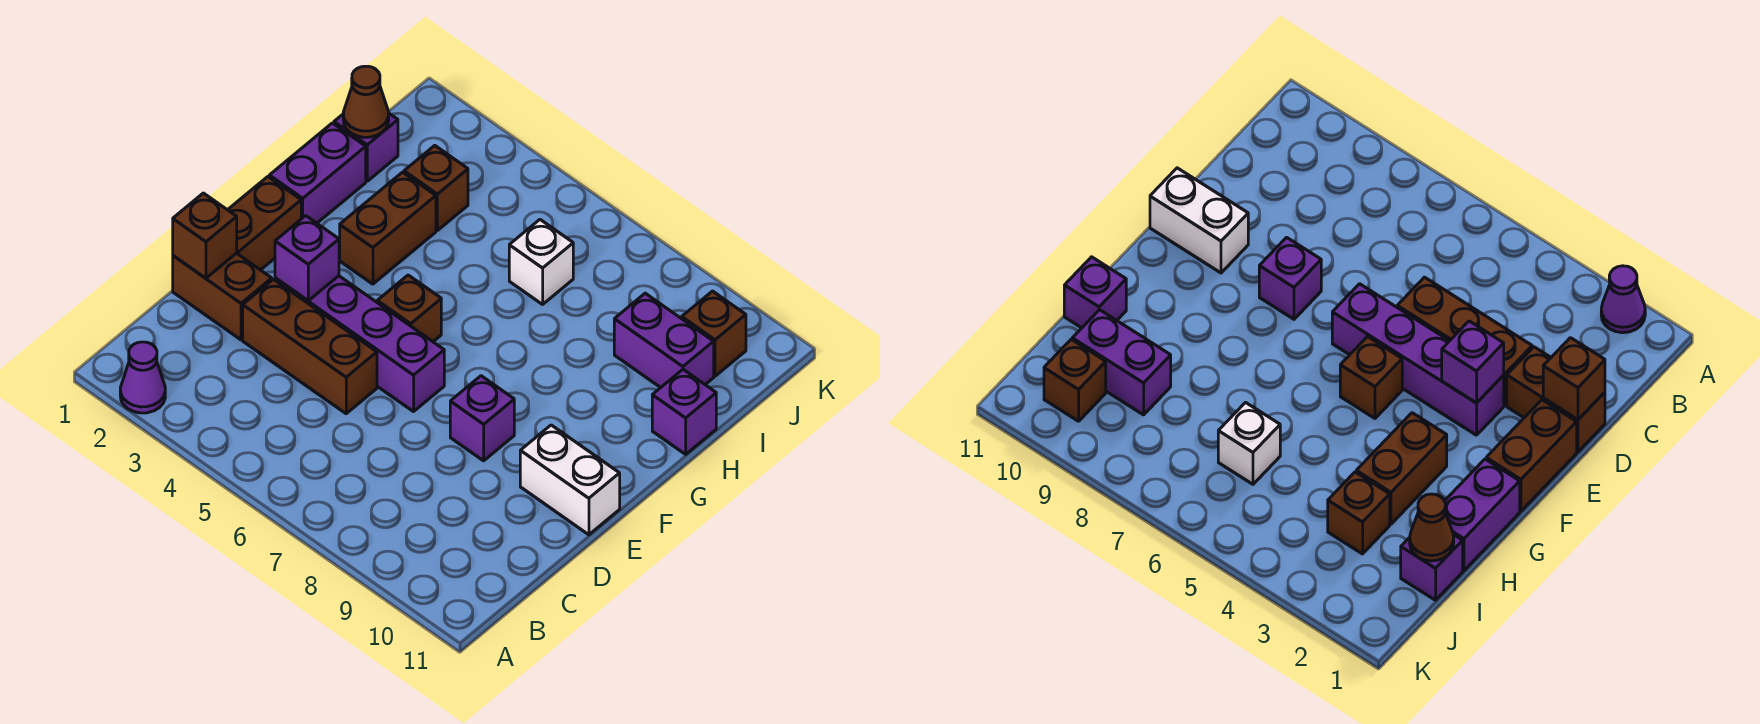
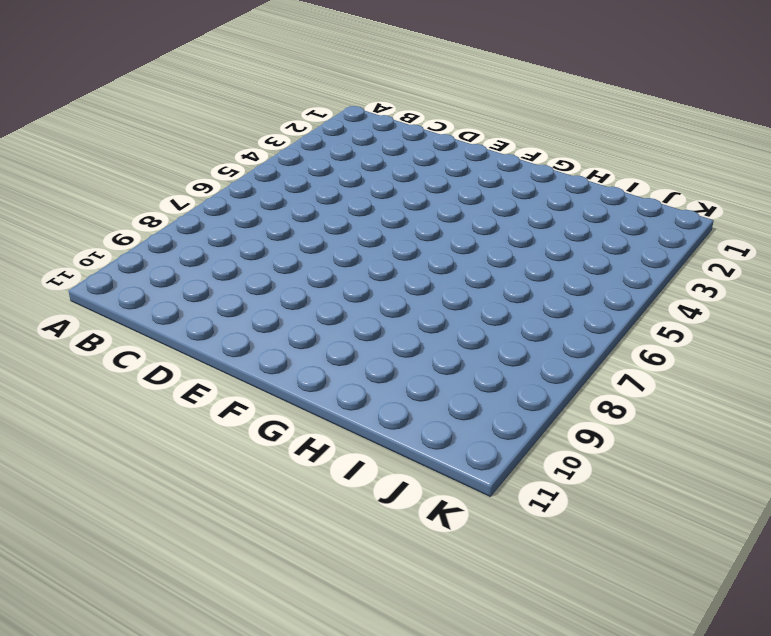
none -> purple 1x1 cone [120,342,165,413]
none -> brown 1x2 brick [173,253,272,340]
none -> brown 1x3 brick [243,279,377,414]

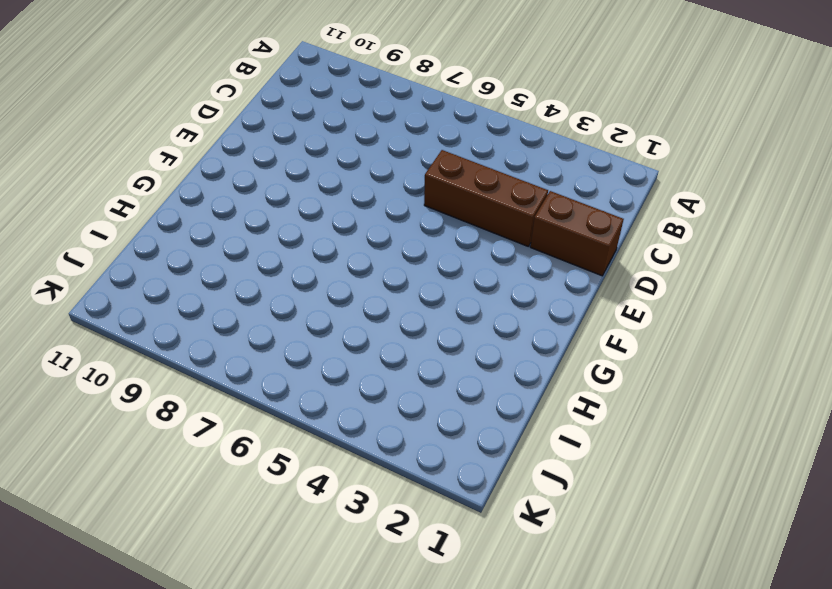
none -> purple 1x1 cone [120,342,165,413]
none -> brown 1x2 brick [228,177,301,270]
none -> purple 1x4 brick [275,276,444,412]

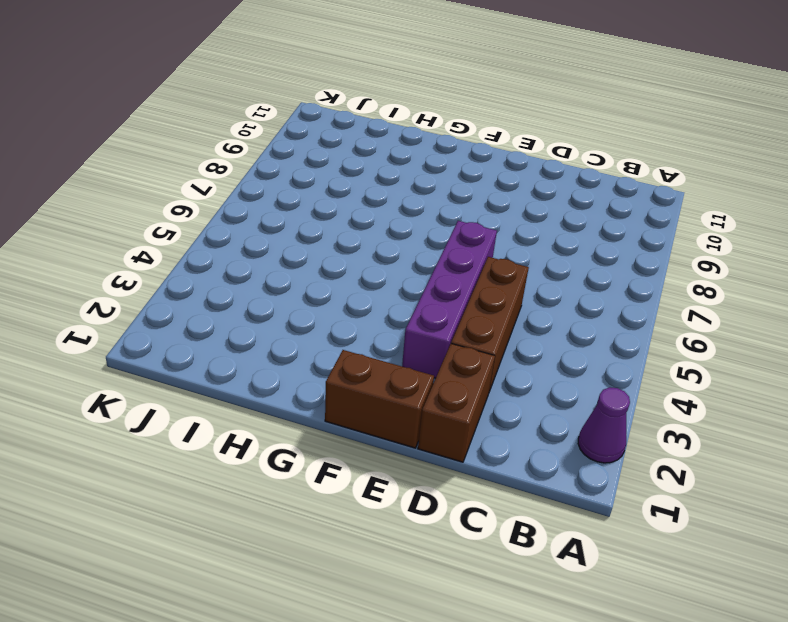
none -> purple 1x1 brick [450,376,514,461]
none -> white 1x2 brick [520,425,620,535]
none -> brown 1x1 brick [377,275,441,342]

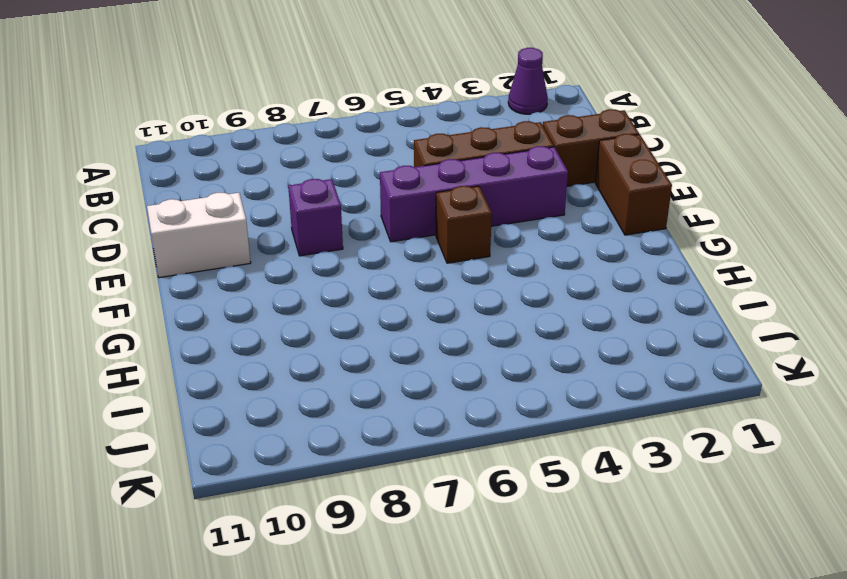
none -> purple 1x2 brick [269,123,366,223]
none -> brown 1x2 brick [340,172,436,284]
none -> purple 1x1 brick [652,370,716,454]

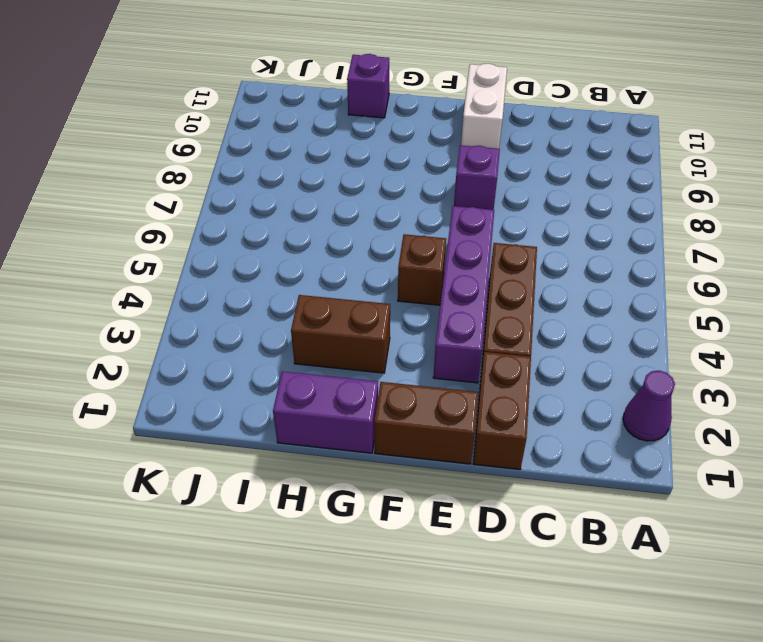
none -> purple 1x1 brick [334,113,398,181]
none -> brown 1x1 brick [404,146,468,230]
none -> white 1x1 brick [509,220,573,304]

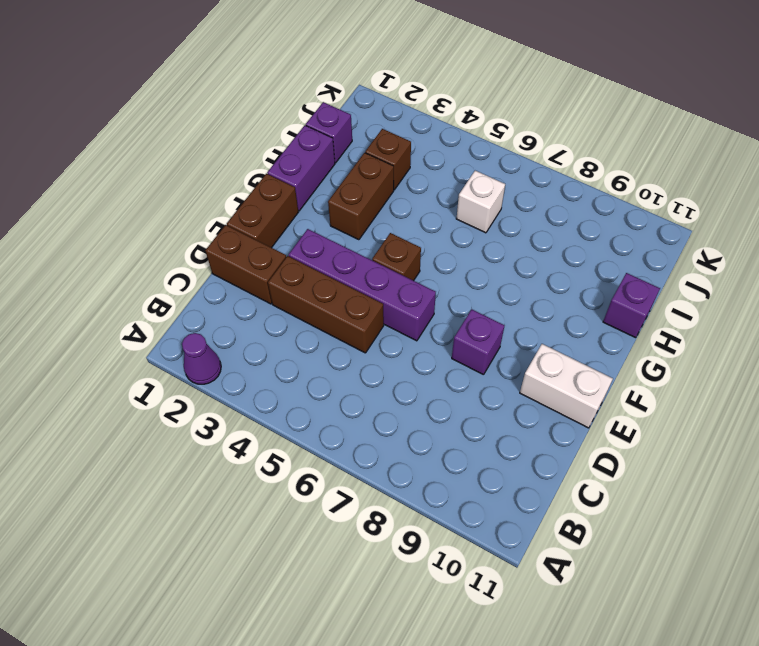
none -> purple 1x2 brick [614,293,714,388]
none -> brown 1x1 brick [682,291,746,376]
none -> brown 1x1 brick [173,193,237,278]

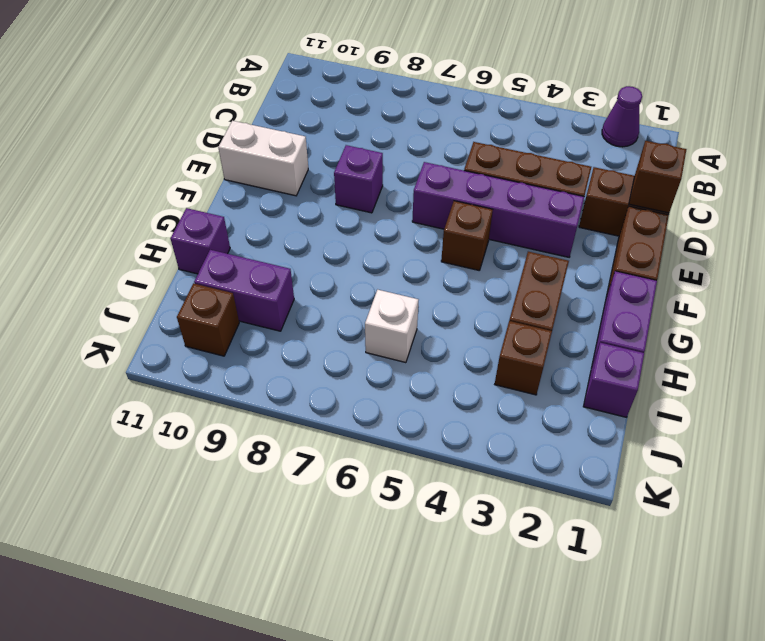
none -> purple 1x1 brick [275,216,339,301]
none -> brown 1x1 cone [343,66,389,137]

